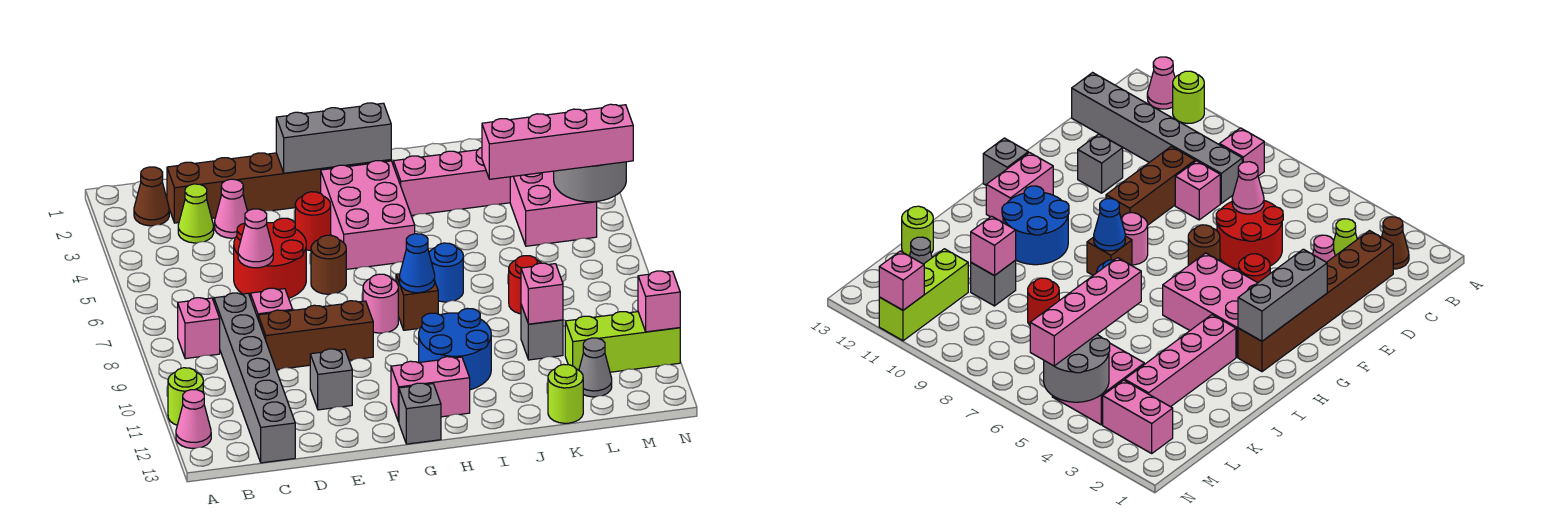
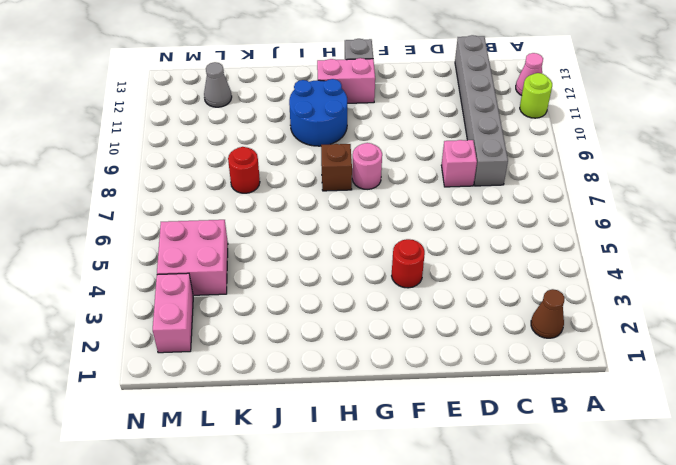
none -> pink 1x1 brick [178,298,220,359]
none -> brown 1x6 brick [167,153,391,223]
none -> lime 1x1 cone [178,184,214,243]
none -> pink 1x1 cone [215,179,247,238]

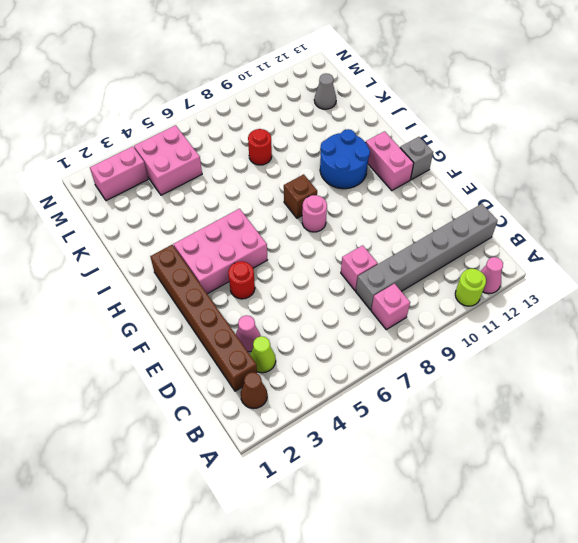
none -> red 2x2 round brick [234,218,306,298]
none -> brown 1x3 brick [258,301,373,370]
none -> grey 1x1 brick [310,349,352,410]
none -> brown 1x1 round brick [311,235,346,294]

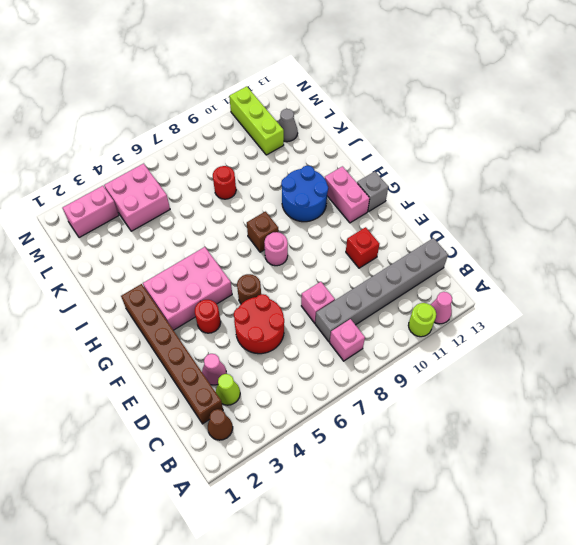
red 1x1 brick [346,227,380,268] -> grey 1x1 brick [310,349,352,410]
none -> brown 1x3 brick [258,301,373,370]
none -> pink 1x4 brick [393,148,510,215]
none -> blue 1x1 round brick [429,243,463,302]
none -> grey 1x1 brick [521,305,563,360]

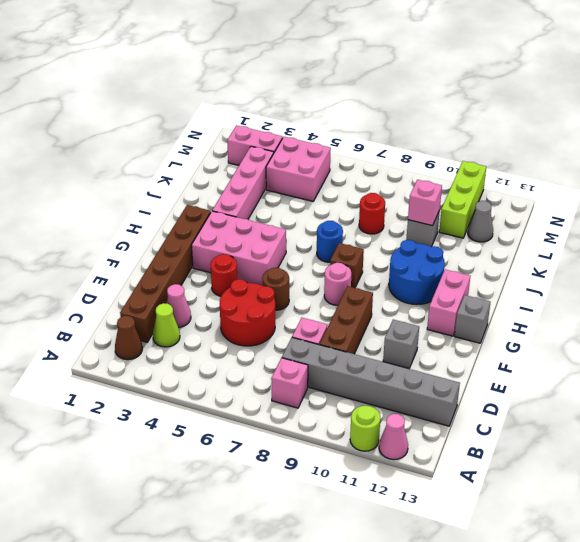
none -> lime 1x1 round brick [548,364,583,423]
none -> pink 1x1 cone [238,209,273,268]
none -> grey 1x3 brick [276,103,391,173]
none -> blue 1x1 cone [400,234,435,293]

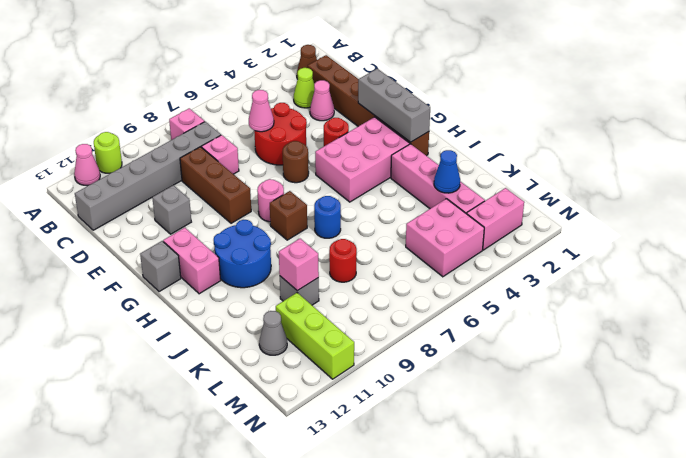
blue 1x1 cone [434,150,460,193] -> blue 1x1 cone moved to [400,234,435,293]
none -> lime 1x1 round brick [548,364,583,423]
none -> grey 2x2 round brick [554,162,626,202]
none -> pink 1x1 brick [638,271,680,332]
none -> pink 1x4 brick [482,104,633,179]

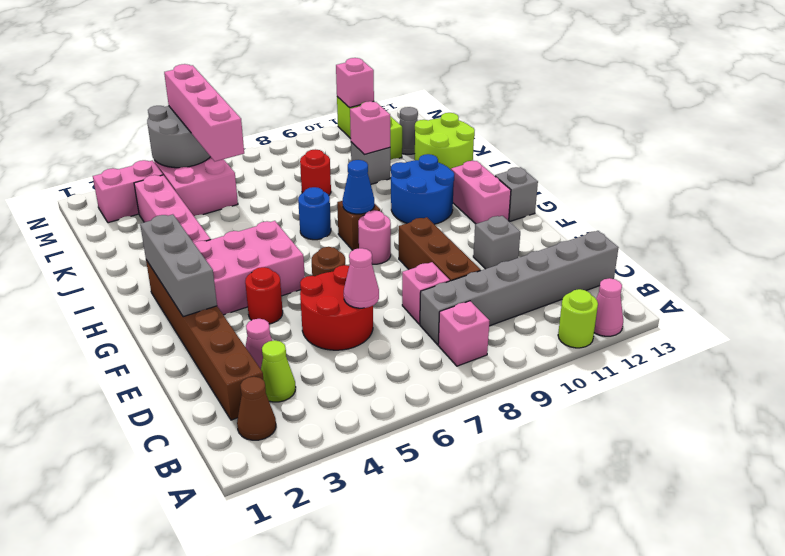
lime 2x2 round brick [415,113,475,170] -> lime 1x1 round brick [548,364,583,423]

